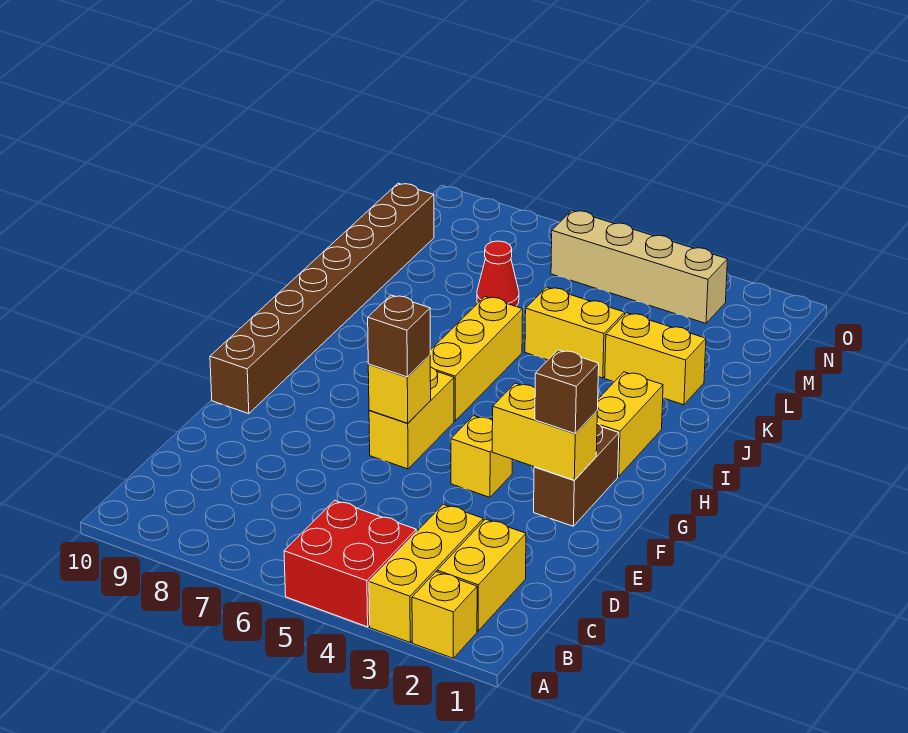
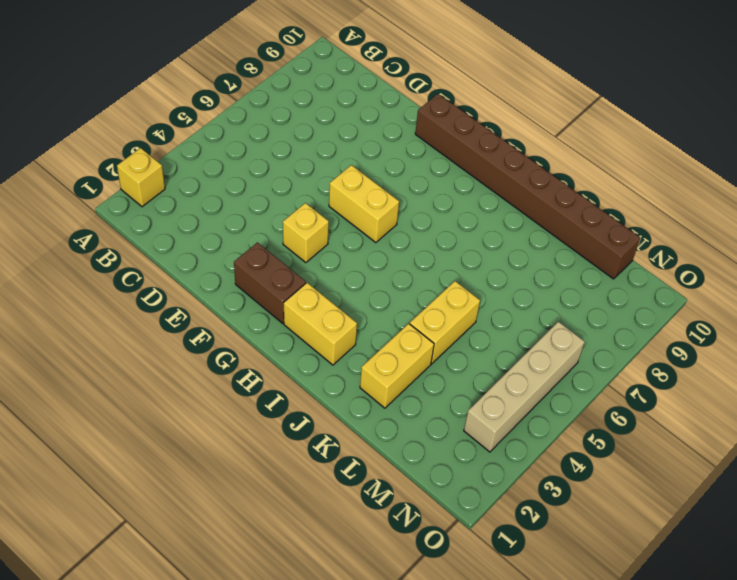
none -> yellow 1x3 brick [369,504,483,642]
none -> red 2x2 brick [284,500,416,627]
none -> yellow 1x2 brick [437,519,526,631]

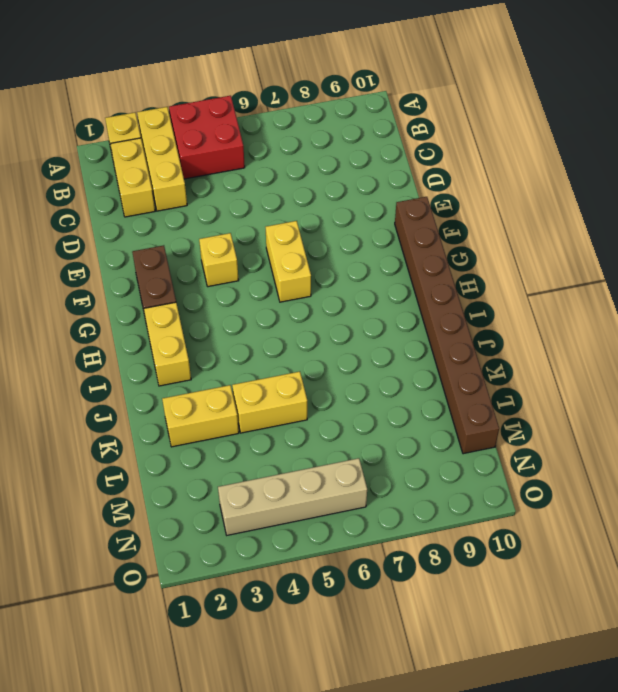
none -> yellow 1x3 brick [430,297,523,421]
none -> red 1x1 cone [477,241,519,306]
none -> yellow 1x2 brick [492,383,597,480]

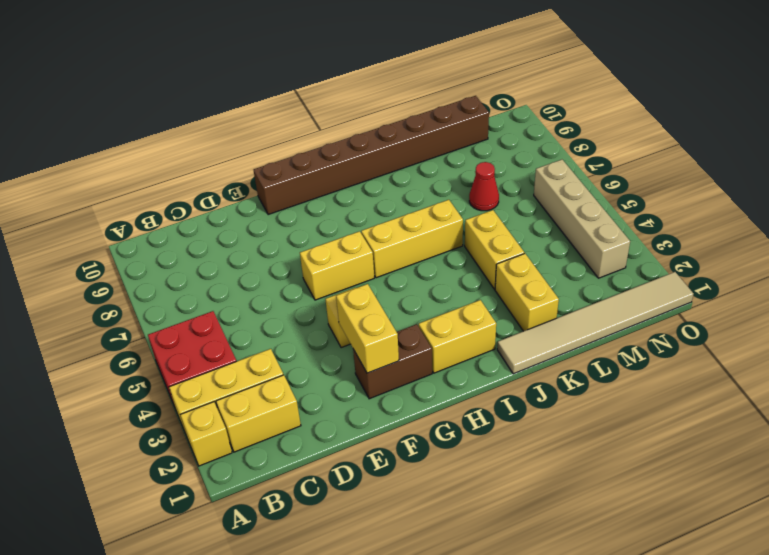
tan 1x6 tile [497,272,693,374] -> none
none -> yellow 1x1 brick [368,355,431,423]
none -> brown 1x1 brick [535,350,599,434]
none -> brown 1x1 brick [368,295,430,377]

